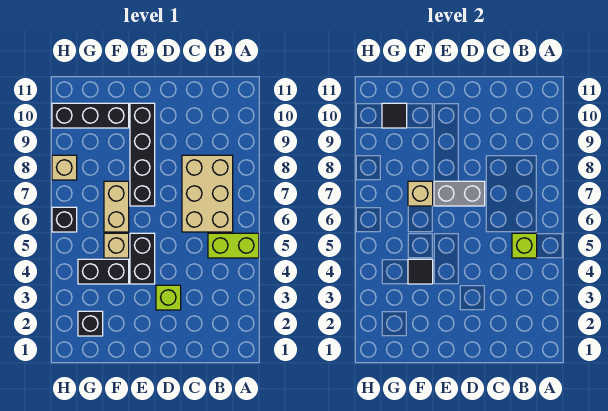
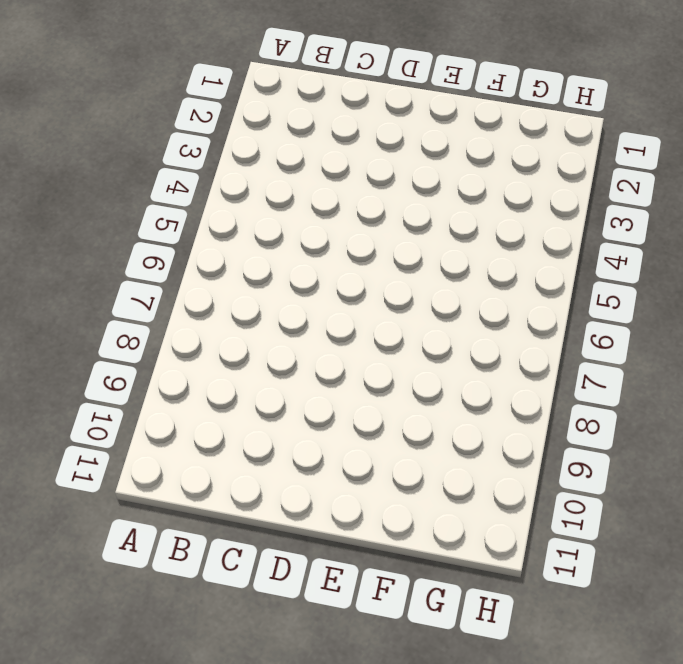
none -> lime 1x2 brick [208,233,259,258]
none -> tan 2x3 brick [182,155,233,232]
none -> lime 1x1 brick [156,285,181,310]

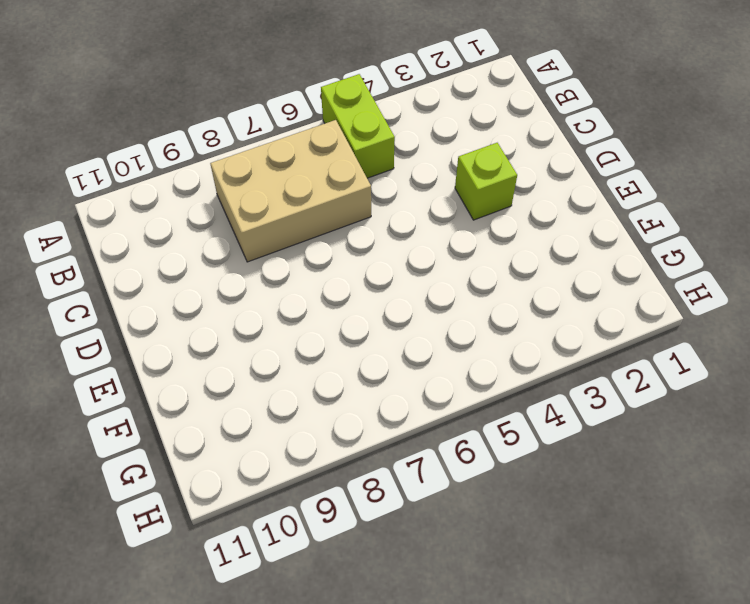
none -> black 1x2 brick [130,233,155,284]
none -> black 1x4 brick [130,103,155,206]
none -> black 1x2 brick [78,259,129,284]

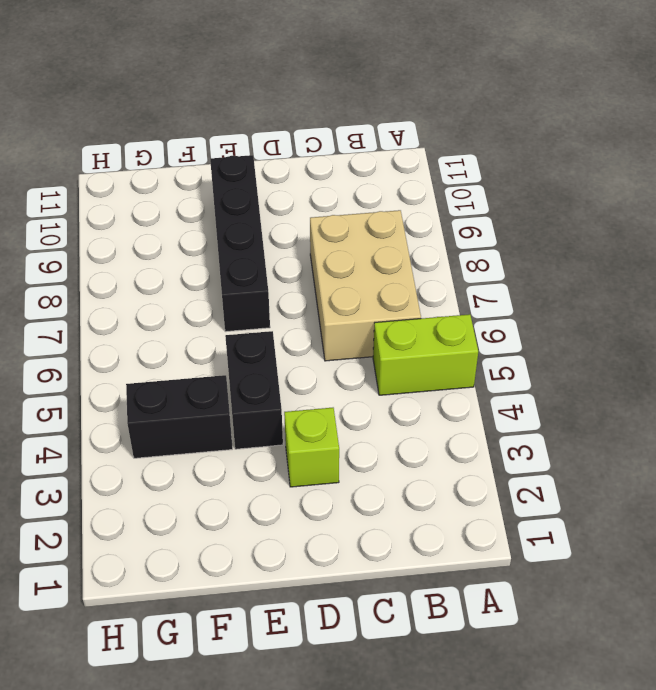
none -> tan 1x1 brick [104,233,129,258]
none -> tan 1x2 brick [104,181,129,232]
none -> black 1x3 brick [52,103,129,128]

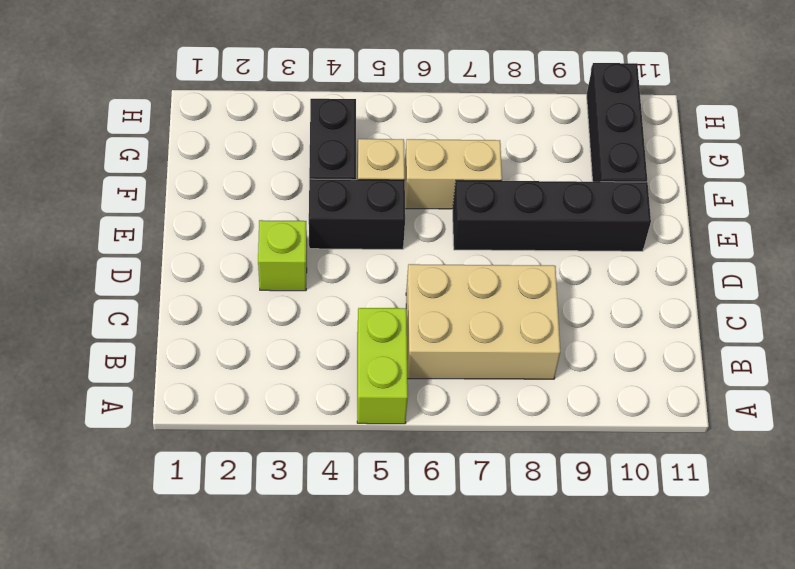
none -> black 1x1 brick [78,311,103,336]
none -> black 1x1 brick [52,207,77,232]
none -> tan 1x1 brick [52,155,77,180]

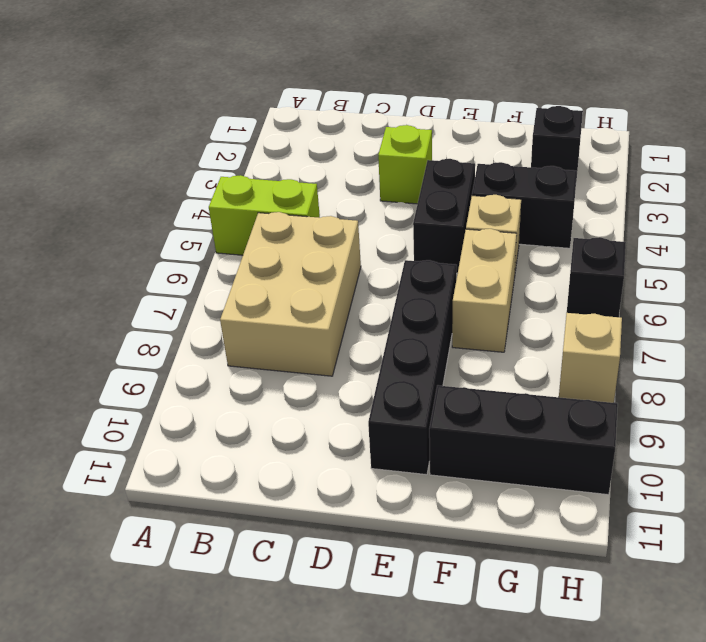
none -> lime 1x1 brick [512,233,537,258]
none -> grey 1x2 brick [434,181,485,206]
none -> black 1x1 tile [408,259,433,284]

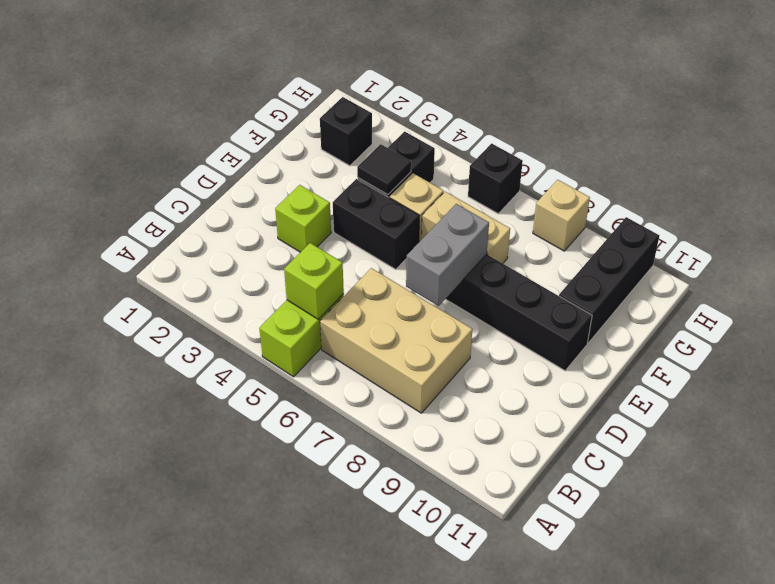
none -> tan 1x1 brick [408,181,433,206]
none -> black 1x1 tile [382,103,407,128]

